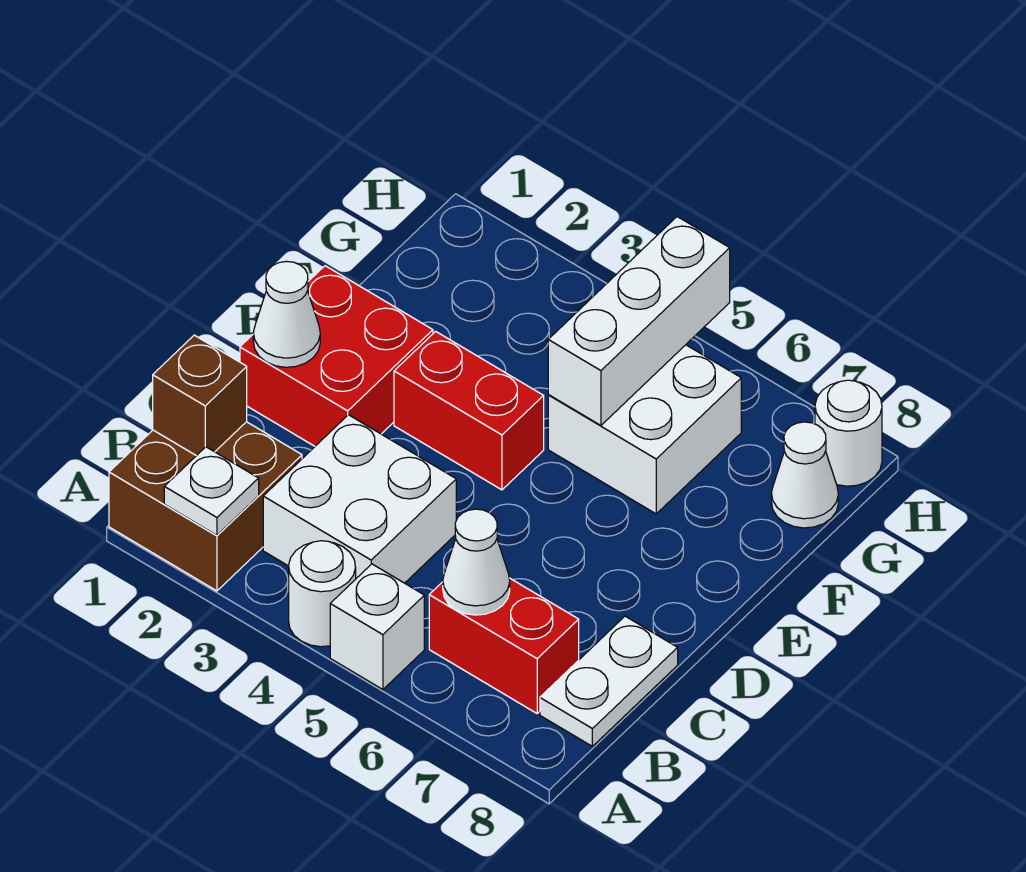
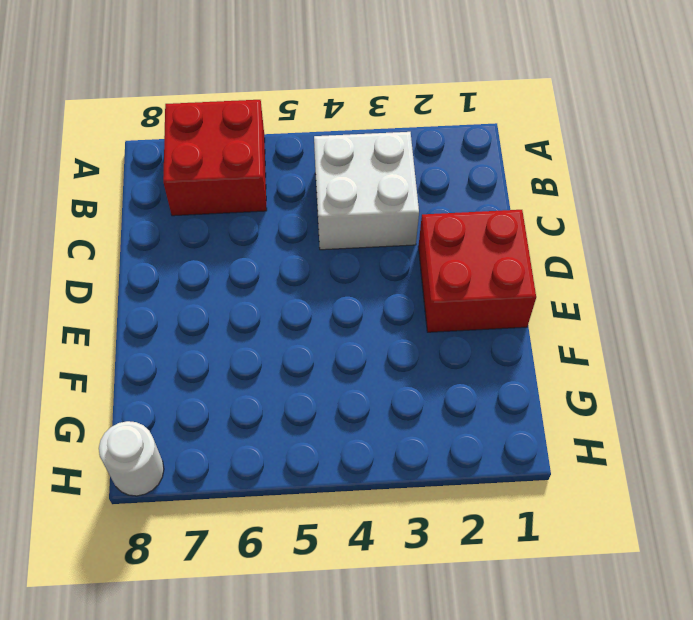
red 2x2 brick [163,100,267,216] -> red 1x2 brick [429,578,579,713]
none -> brown 2x2 brick [109,422,302,591]
none -> white 1x1 round brick [289,541,356,647]
none -> white 1x1 brick [330,564,424,689]

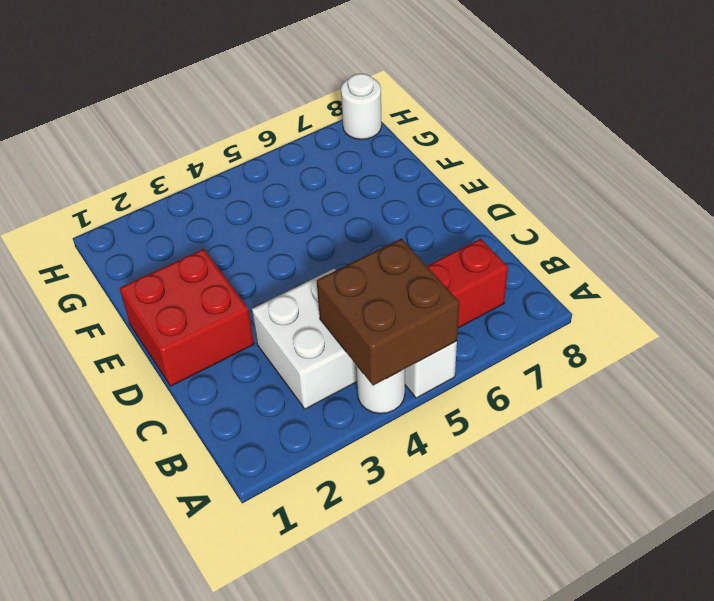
brown 2x2 brick [317,239,459,386] -> brown 2x2 brick moved to [109,422,302,591]
none -> white 1x2 plate [540,616,678,746]
none -> red 1x2 brick [394,331,544,490]
none -> white 2x2 brick [548,345,741,514]

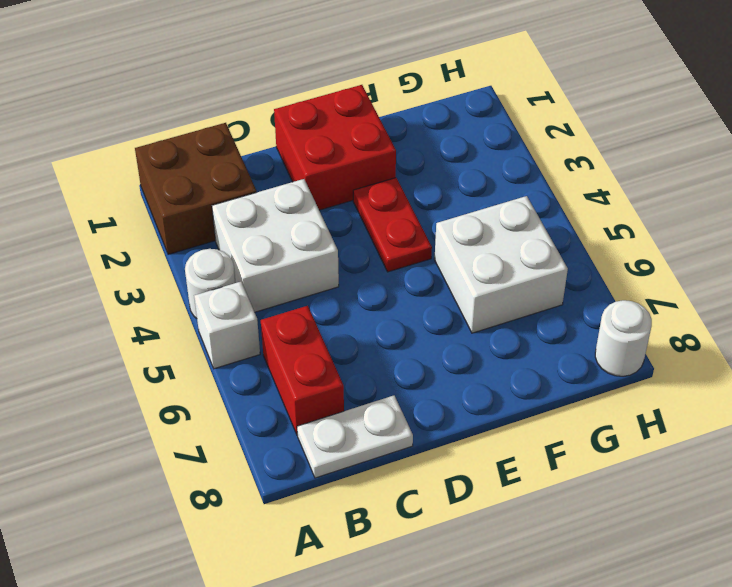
red 1x2 plate [353,178,432,272] -> red 1x2 brick [394,331,544,490]
none -> white 1x1 cone [771,422,838,528]
none -> white 1x1 plate [164,447,259,535]
none -> brown 1x1 brick [153,335,247,456]

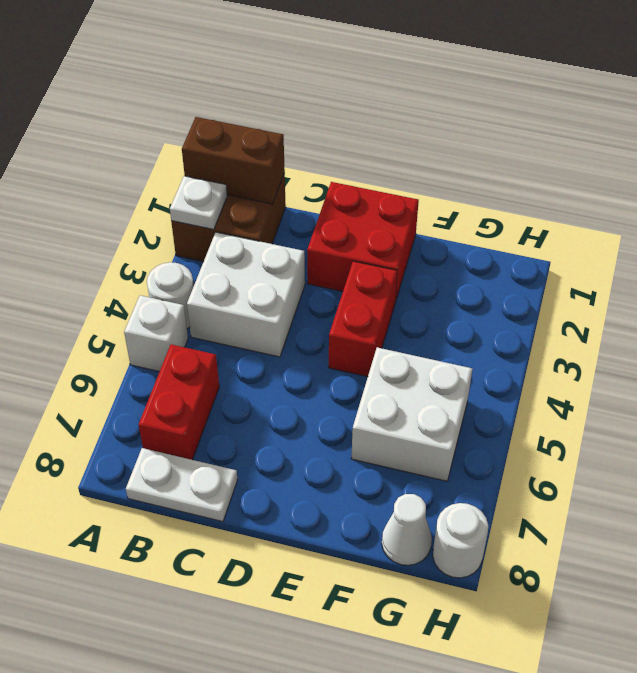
brown 1x2 brick [182,117,285,204] -> brown 1x1 brick [153,335,247,456]
none -> white 1x1 cone [443,509,510,615]
none -> white 1x1 cone [253,261,320,367]
none -> white 1x3 brick [548,217,730,425]

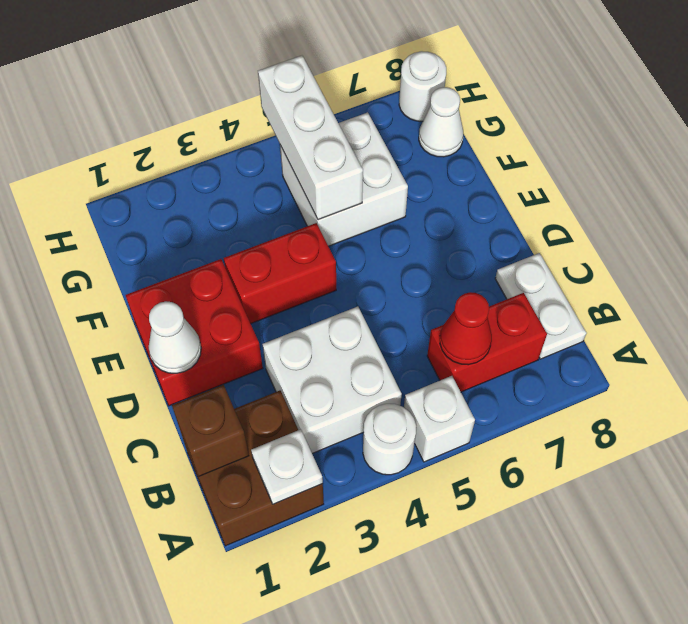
red 1x1 cone [440,292,492,365] -> white 1x1 cone [443,509,510,615]

